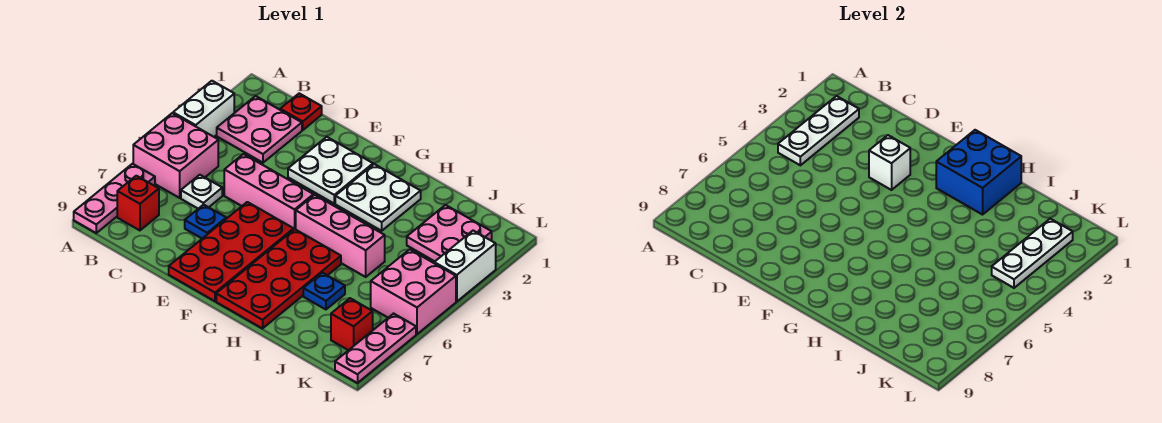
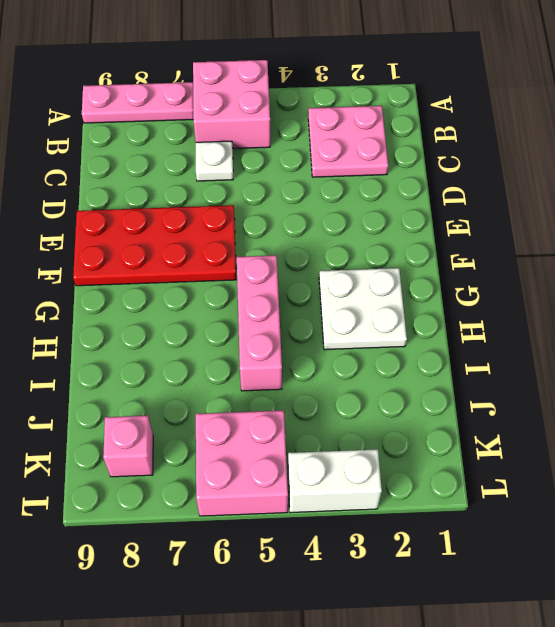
pink 1x1 brick [103,416,153,477] -> red 1x1 brick [331,298,373,350]
none -> white 1x2 brick [173,81,234,137]
none -> red 1x1 brick [117,176,159,230]
none -> red 1x1 plate [280,93,322,130]

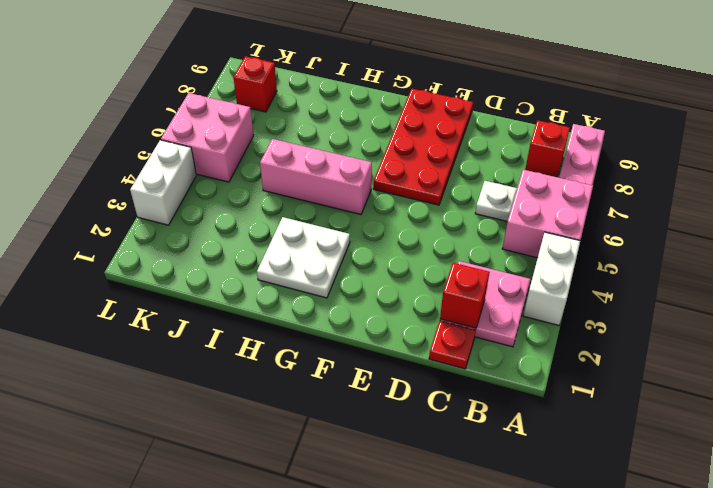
red 1x1 brick [440,263,490,328] -> none
none -> pink 1x3 brick [224,154,313,229]
none -> blue 1x1 plate [185,205,226,238]
none -> white 2x2 plate [288,137,373,203]

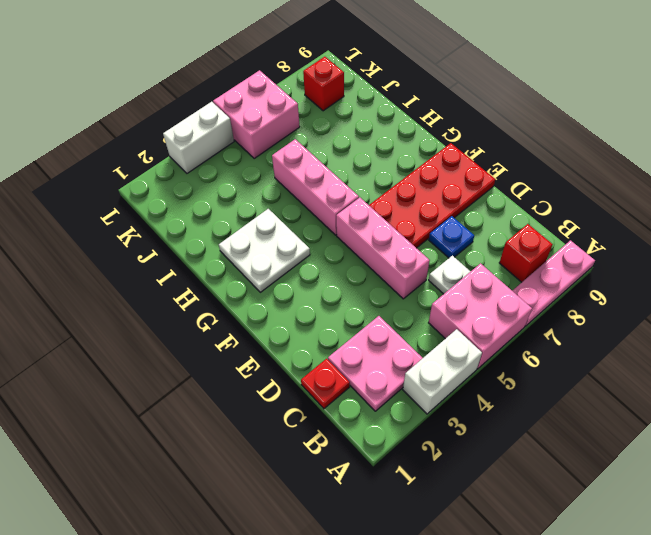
none -> white 2x2 plate [288,137,373,203]
none -> red 2x4 plate [216,229,341,329]
none -> blue 1x1 plate [303,273,345,309]

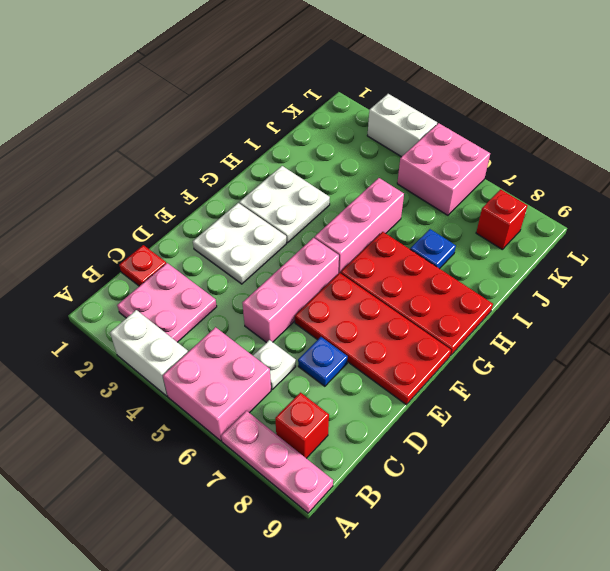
none -> pink 2x2 plate [407,205,492,261]
none -> pink 1x3 plate [335,314,416,383]
none -> white 1x3 plate [778,96,859,165]

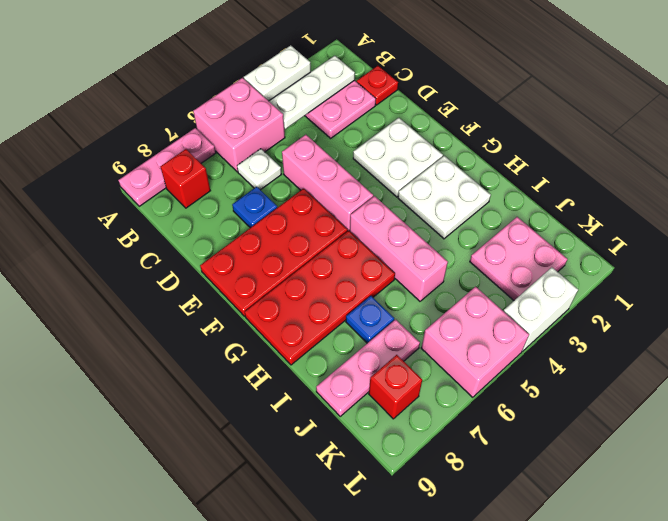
pink 1x3 plate [316,319,420,416] -> pink 1x3 plate moved to [335,314,416,383]
none -> white 1x1 brick [869,135,910,190]
none -> blue 2x2 brick [936,130,1021,215]
none -> white 1x3 plate [992,219,1073,288]

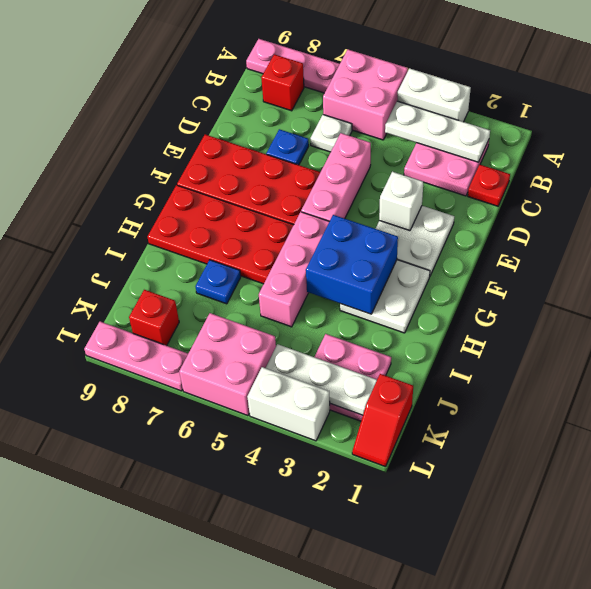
blue 2x2 brick [306,215,398,314] -> blue 2x2 brick moved to [936,130,1021,215]
red 1x2 slope [352,374,413,467] -> none

